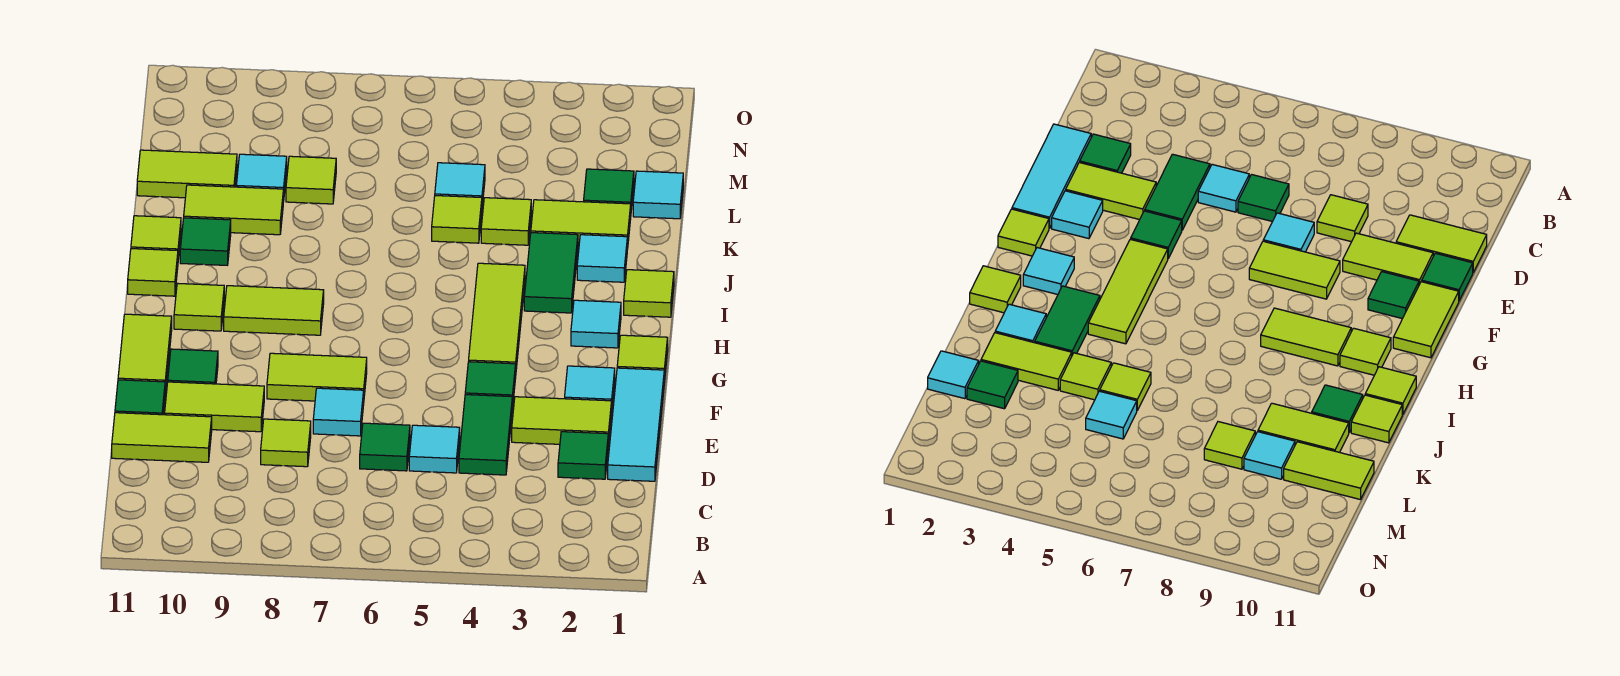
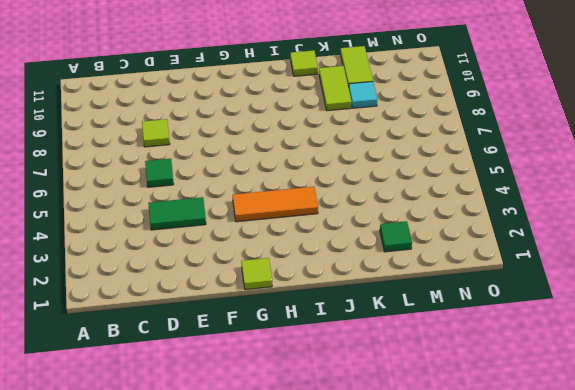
orange 1x3 tile [233,187,318,222] -> lime 1x3 tile [469,263,525,369]
none -> cyan 1x3 tile [608,368,664,481]
none -> green 1x1 tile [558,432,608,479]
none -> cyan 1x1 tile [409,425,460,473]
none -> lime 1x2 tile [112,413,212,462]

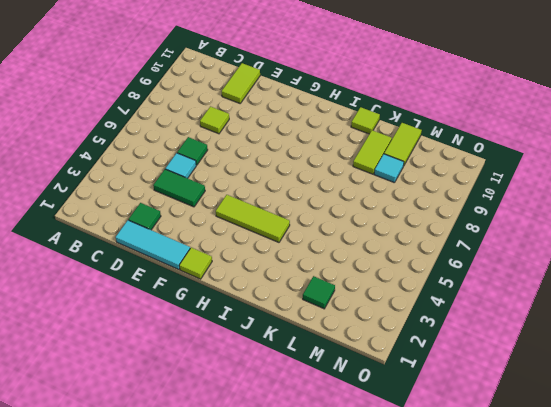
none -> lime 1x2 tile [512,397,612,446]
none -> cyan 1x1 tile [313,388,364,436]
none -> lime 1x2 tile [165,382,264,432]
none -> green 1x1 tile [115,380,165,415]

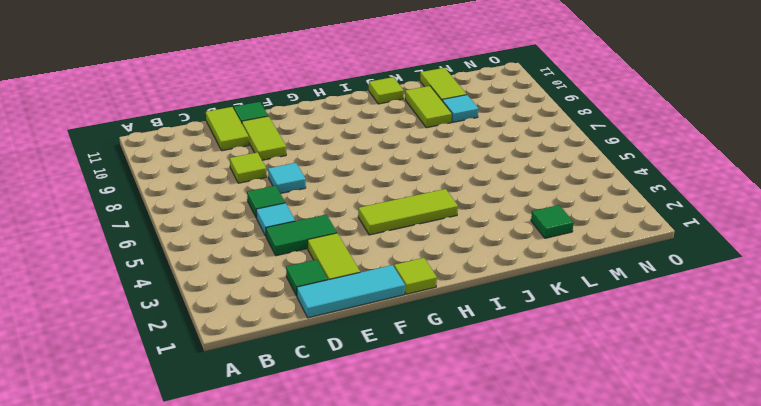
none -> cyan 1x1 tile [565,366,615,406]
none -> green 1x1 tile [465,362,516,409]
none -> lime 1x2 tile [267,353,367,401]
none -> green 1x1 tile [168,349,218,384]

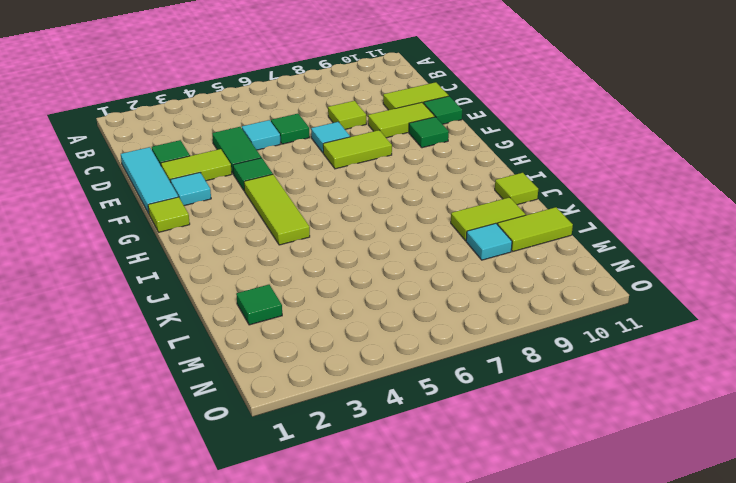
none -> lime 1x2 tile [118,314,172,393]
none -> cyan 1x1 tile [571,300,621,348]
none -> lime 1x2 tile [224,286,324,335]
none -> lime 1x1 tile [174,283,224,331]

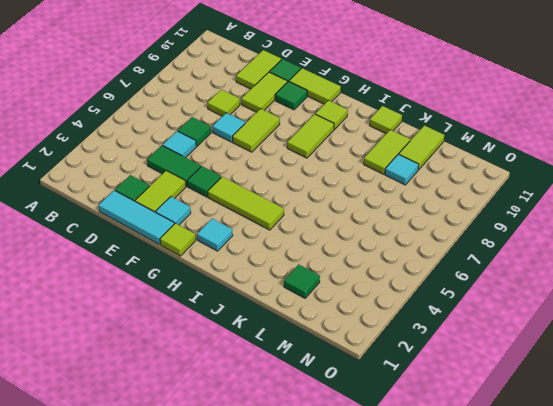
none -> lime 1x1 tile [624,270,674,317]
none -> green 1x2 tile [524,233,578,313]
none -> lime 1x1 tile [128,249,178,296]
none -> cyan 1x1 tile [577,235,627,282]

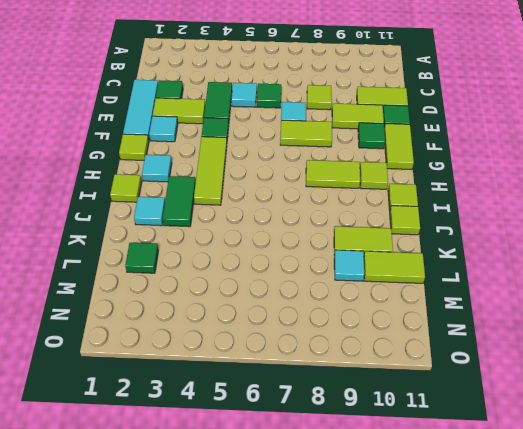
none -> green 1x1 tile [180,218,231,265]
none -> lime 1x2 tile [531,200,631,249]
none -> lime 1x1 tile [481,198,531,245]
none -> lime 1x1 tile [432,196,482,243]

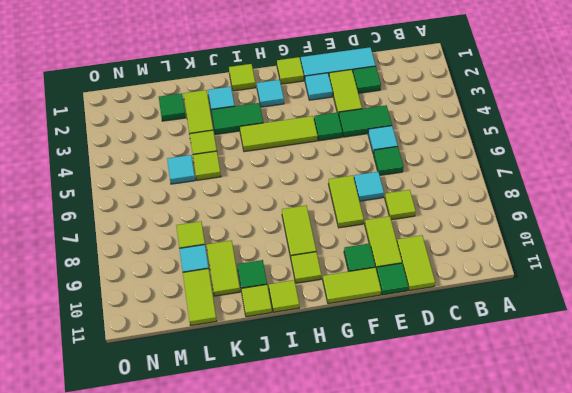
none -> cyan 1x1 tile [633,171,683,219]

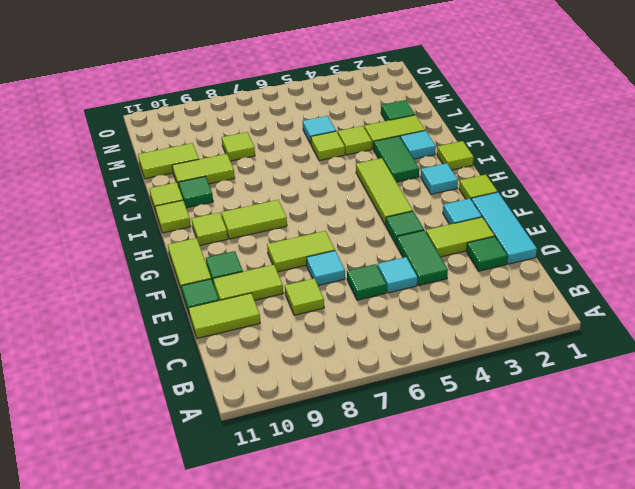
none -> cyan 1x1 tile [633,171,683,219]
none -> cyan 1x1 tile [236,154,287,202]

